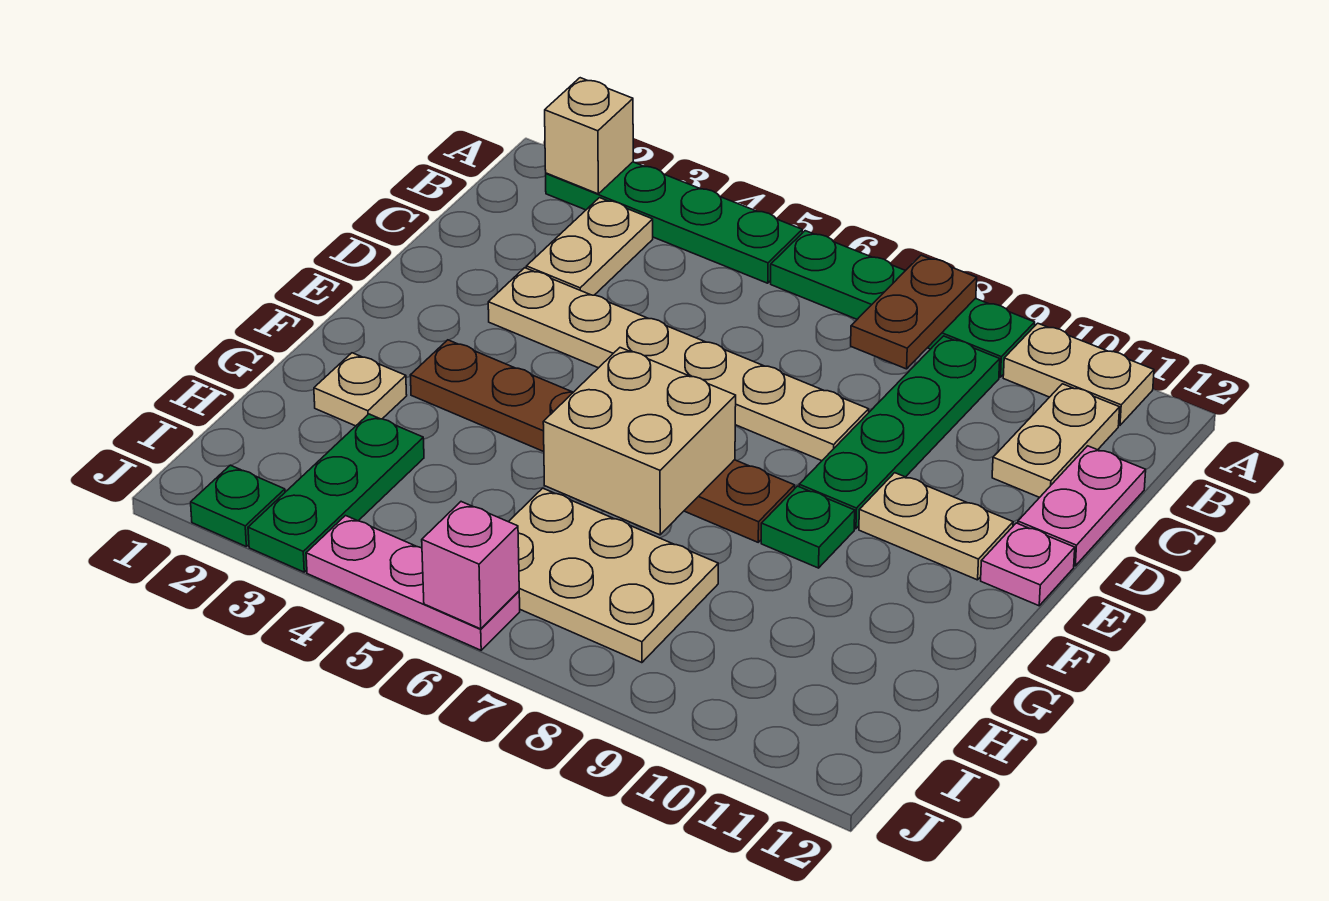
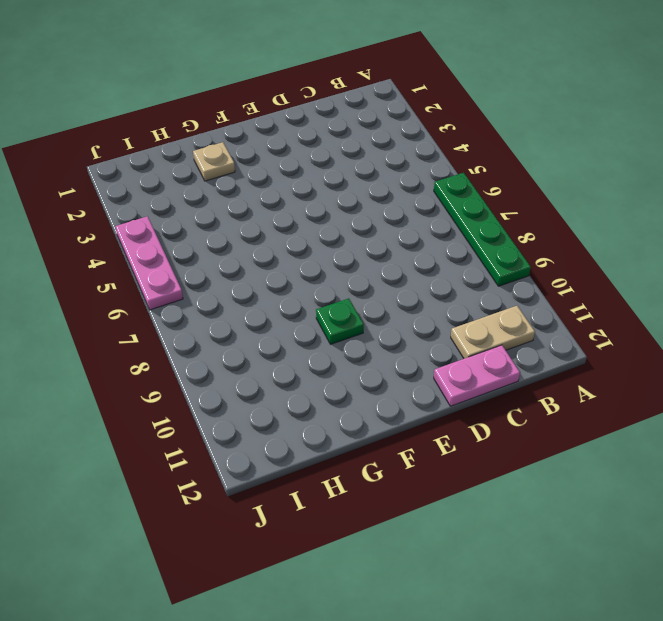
none -> green 1x4 plate [546,162,802,283]
none -> tan 1x2 plate [1003,323,1154,425]
none -> tan 1x2 plate [526,198,653,295]

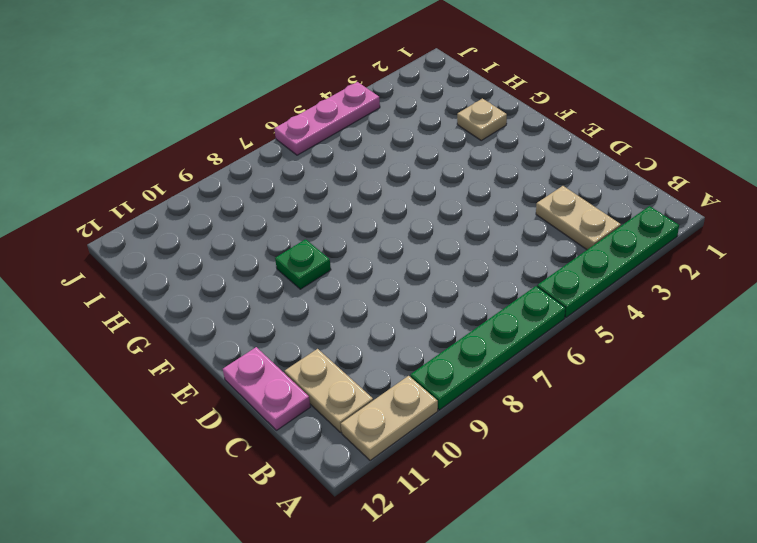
none -> green 1x4 plate [799,336,1000,529]
none -> tan 1x6 plate [488,268,869,461]
none -> tan 1x2 plate [859,473,1013,580]

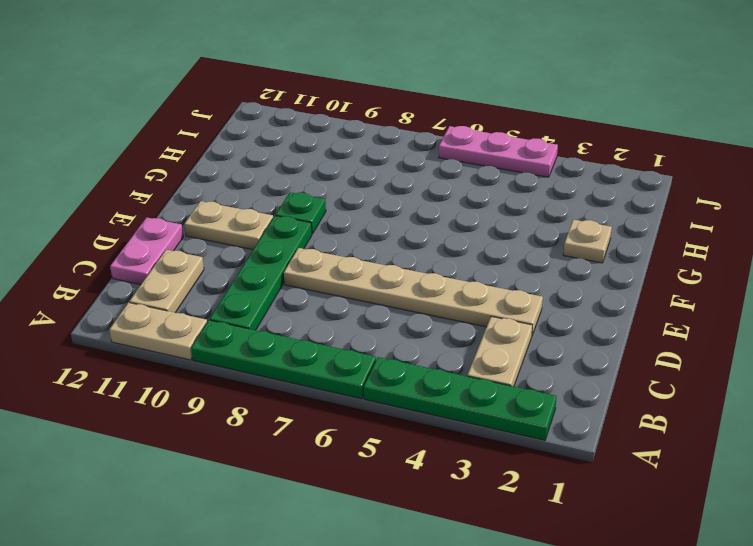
none -> pink 1x1 plate [981,523,1075,606]
none -> brown 1x6 plate [410,340,795,542]
none -> green 1x3 plate [248,414,424,572]

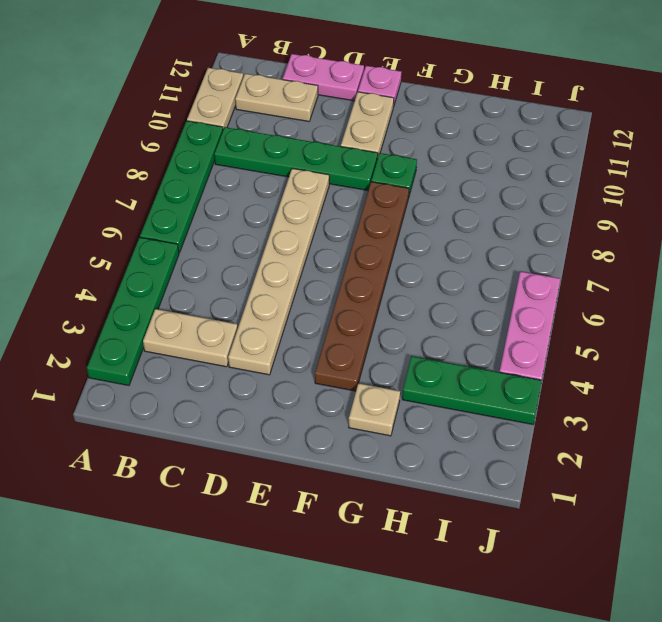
none -> tan 2x3 plate [509,488,718,663]
none -> green 1x1 plate [191,465,285,546]
none -> tan 1x1 brick [545,78,633,194]

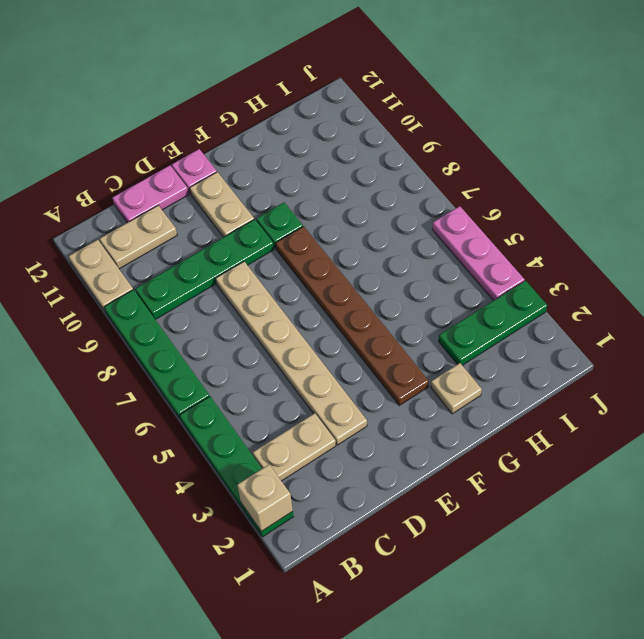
none -> tan 2x3 plate [509,488,718,663]
none -> green 1x1 plate [191,465,285,546]
none -> brown 1x2 plate [851,255,977,369]

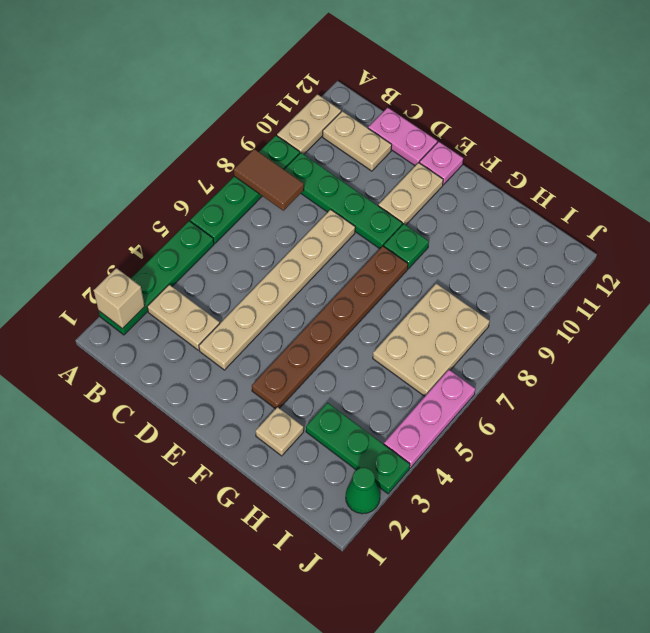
brown 1x2 tile [234,149,304,211] -> brown 1x2 plate [851,255,977,369]
green 1x1 cone [346,468,380,514] -> green 1x1 plate [191,465,285,546]
none -> tan 2x2 brick [543,348,736,535]
none -> pink 1x1 brick [422,502,519,629]

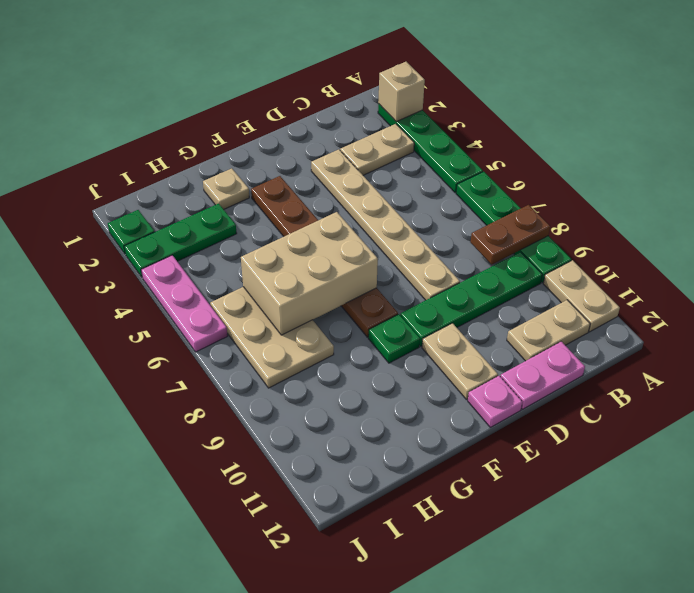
tan 2x3 brick [241,212,378,335] -> tan 2x2 brick [543,348,736,535]
none -> pink 1x1 brick [422,502,519,629]

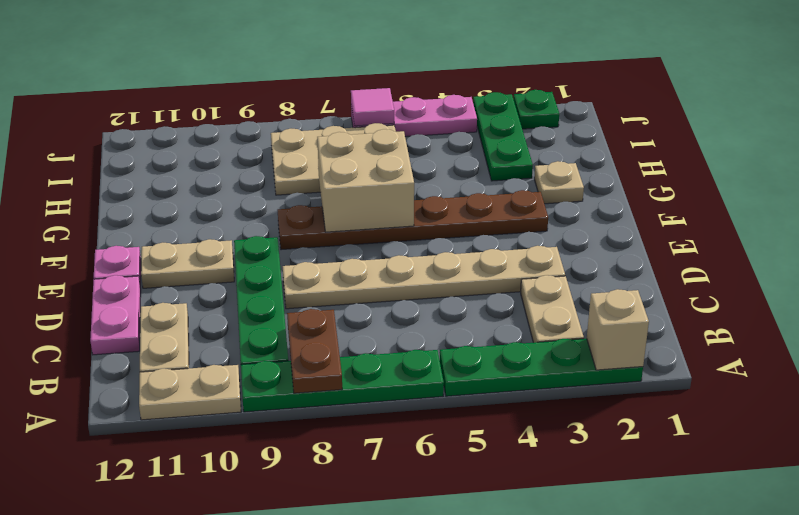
pink 1x1 tile [351,88,394,126] -> pink 1x1 brick [422,502,519,629]
none -> green 1x1 plate [761,486,855,568]

